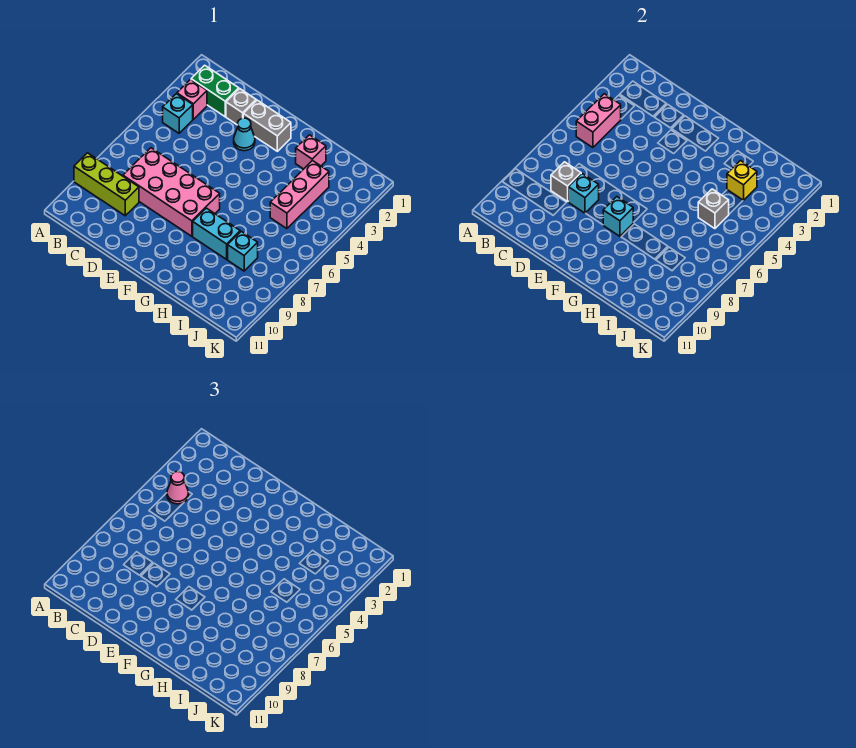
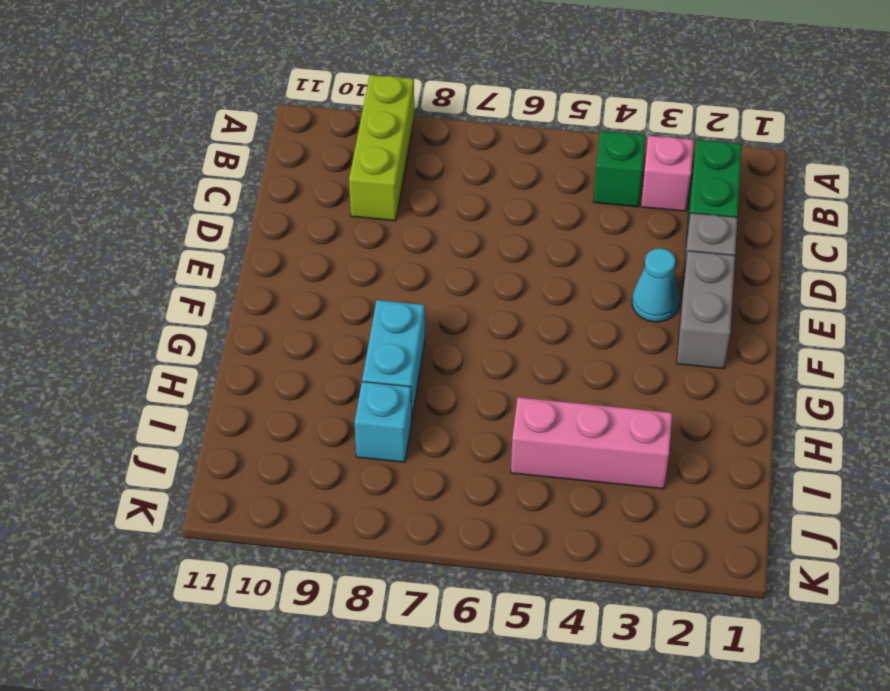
green 1x1 brick [593,131,646,207] -> cyan 1x1 brick [163,94,193,133]
none -> pink 2x4 brick [123,148,220,236]
none -> pink 1x1 brick [296,135,326,169]
none -> pink 1x2 brick [576,94,621,148]

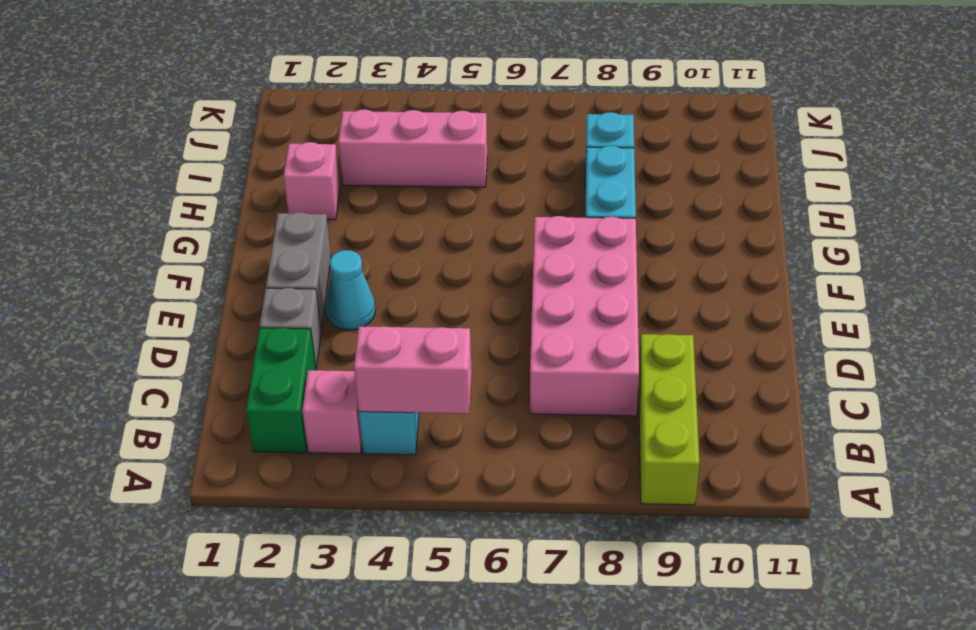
none -> grey 1x1 brick [551,162,581,202]
none -> cyan 1x1 brick [568,174,599,213]
none -> cyan 1x1 brick [603,197,633,236]

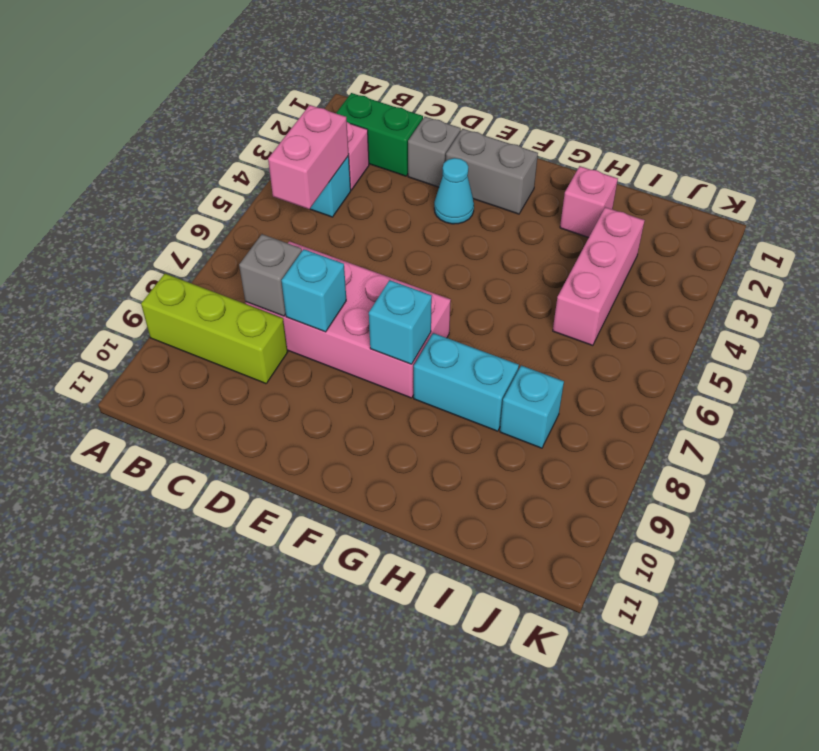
none -> yellow 1x1 brick [727,161,757,200]
none -> grey 1x1 brick [698,189,729,229]
none -> pink 1x1 cone [167,472,188,504]

